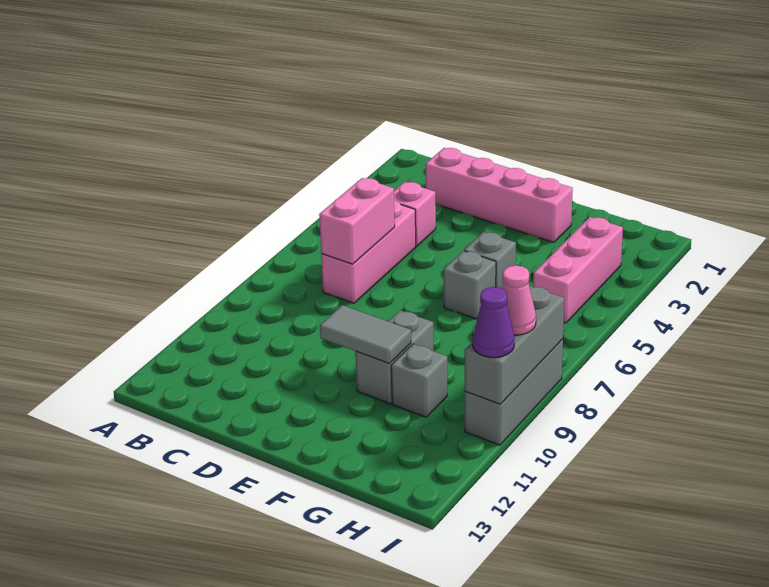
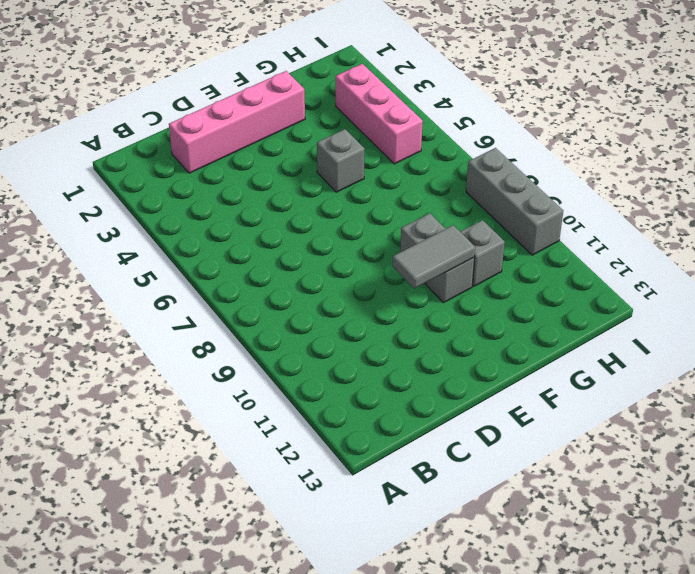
none -> pink 1x1 brick [394,182,436,246]
none -> pink 1x3 brick [321,200,416,303]
none -> grey 1x1 brick [444,251,496,319]

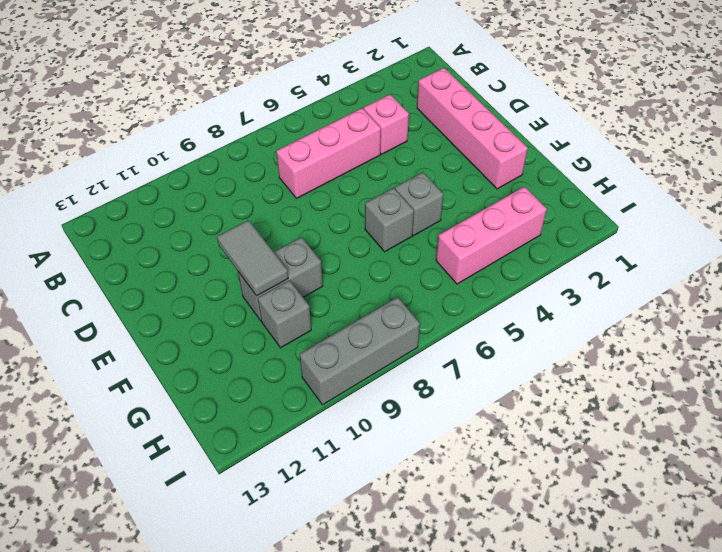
none -> pink 1x2 brick [319,178,395,264]
none -> grey 1x3 brick [465,286,564,404]
none -> pink 1x1 cone [502,265,536,335]

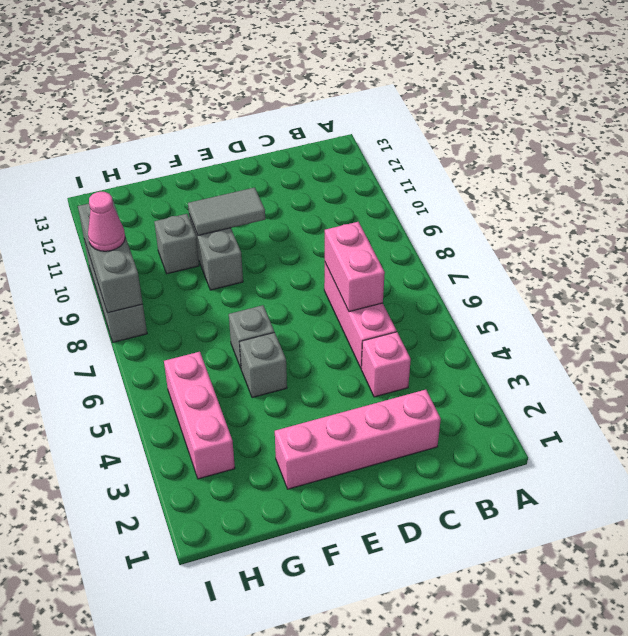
none -> purple 1x1 cone [473,287,514,358]

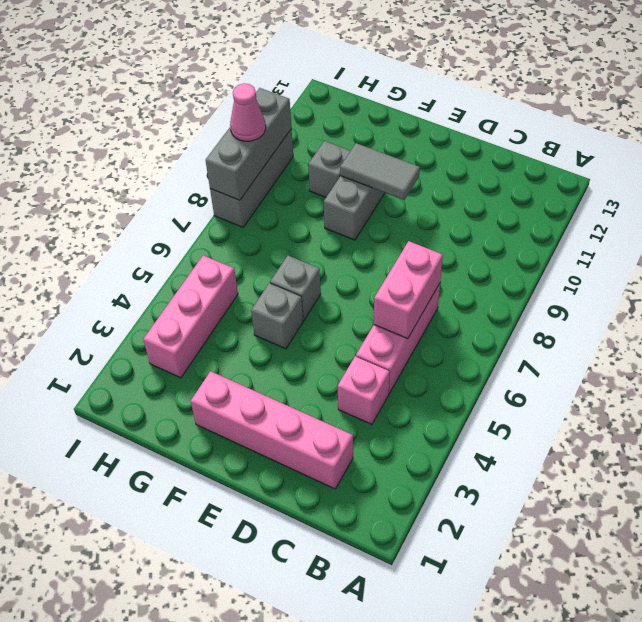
none -> purple 1x1 cone [473,287,514,358]

